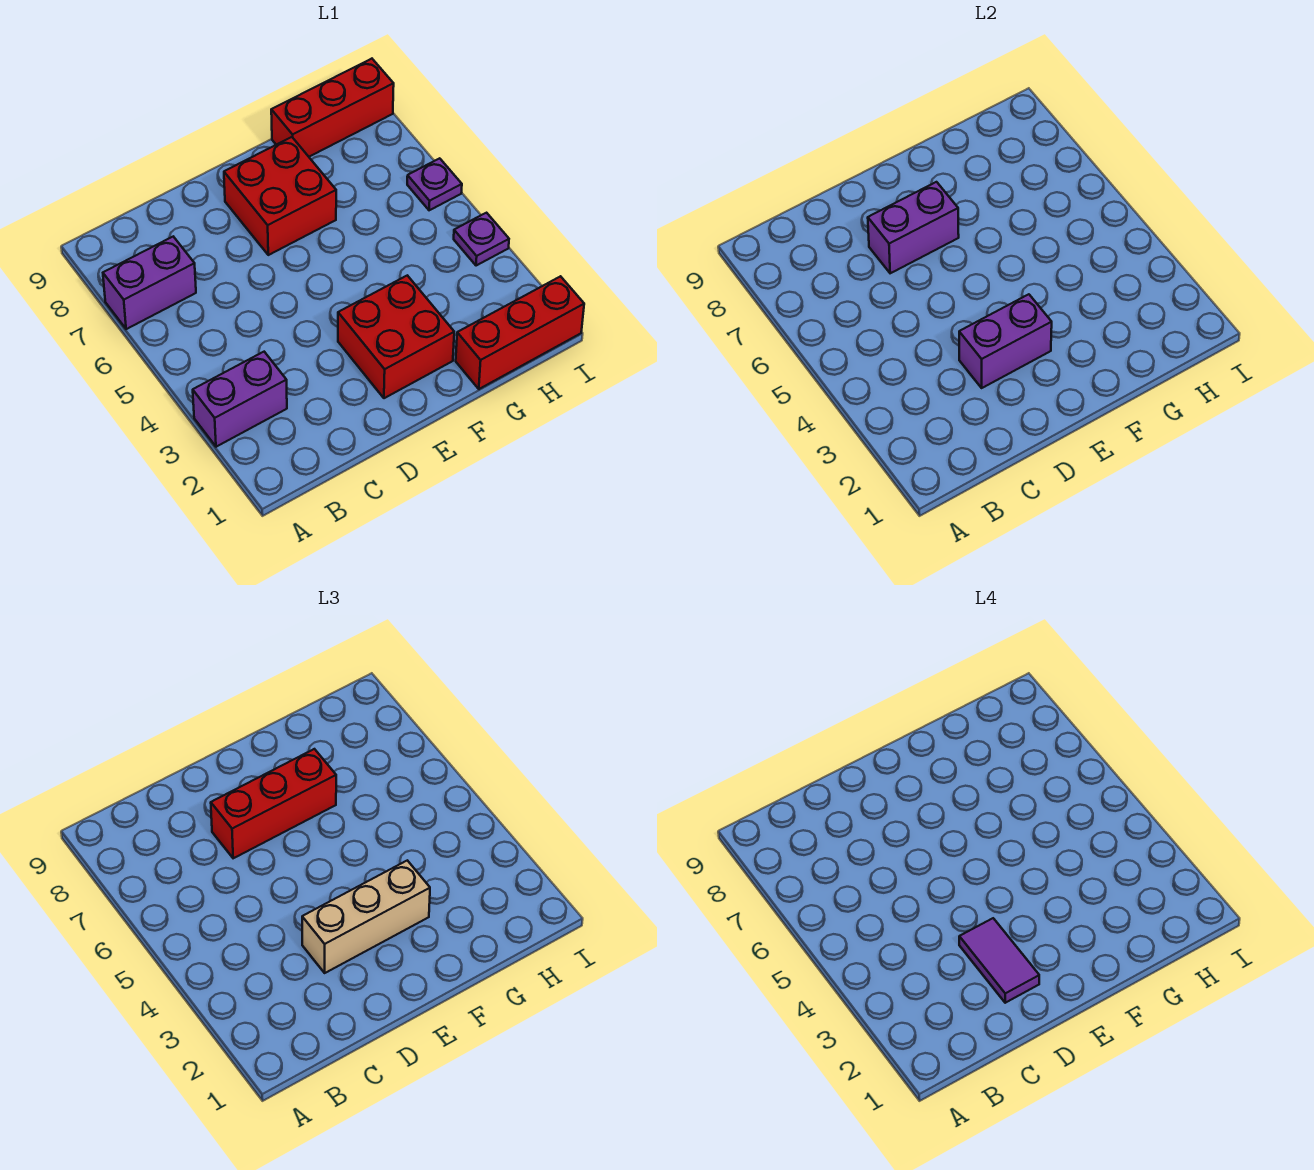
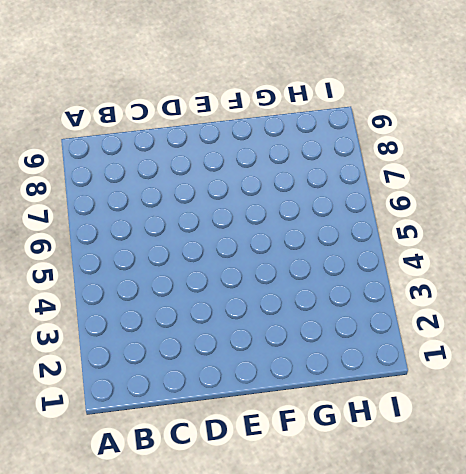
none -> purple 1x2 brick [193,352,287,447]
none -> purple 1x2 brick [103,237,196,329]
none -> red 2x2 brick [338,275,454,398]

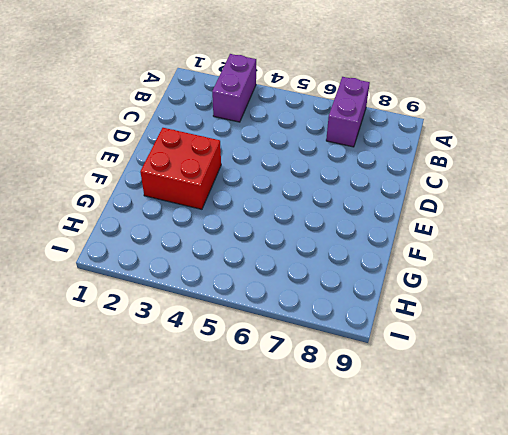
none -> red 2x2 brick [224,137,336,255]
none -> red 1x3 brick [456,276,584,389]
none -> red 1x3 brick [271,59,394,157]

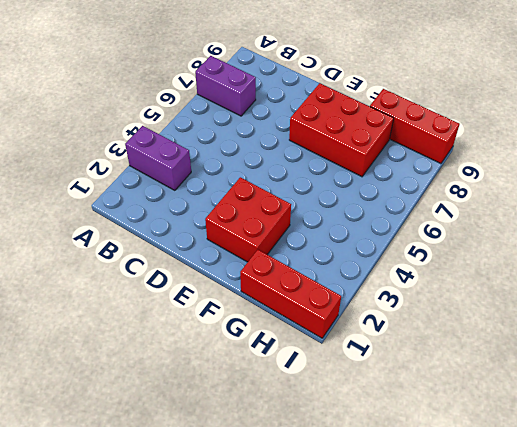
red 2x3 brick [289,83,394,177] -> red 2x2 brick [224,137,336,255]
none -> purple 1x1 plate [454,213,509,266]
none -> purple 1x1 plate [407,158,462,210]
none -> purple 1x2 brick [959,294,1052,388]

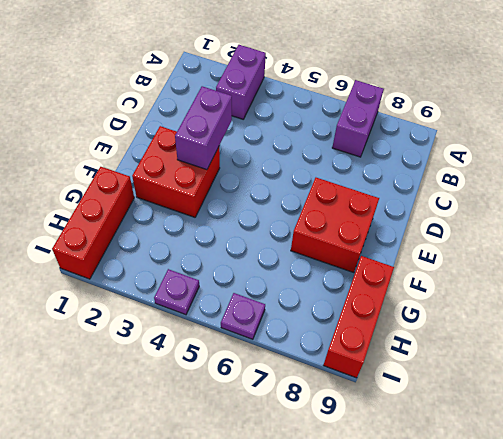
none -> purple 1x2 brick [868,182,959,273]
none -> tan 1x3 brick [302,860,430,973]
none -> red 1x3 brick [211,749,336,858]

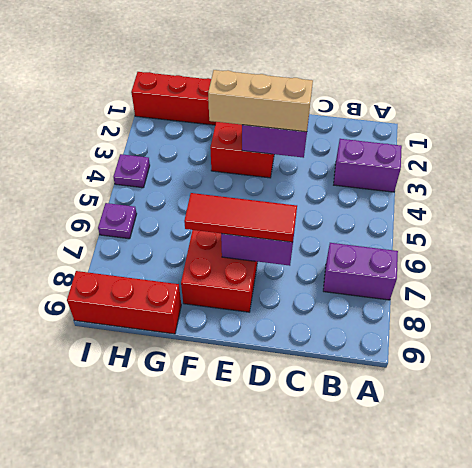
red 1x3 tile [184,193,297,242] -> red 1x3 brick [211,749,336,858]
none -> purple 1x2 tile [959,918,1039,1003]

